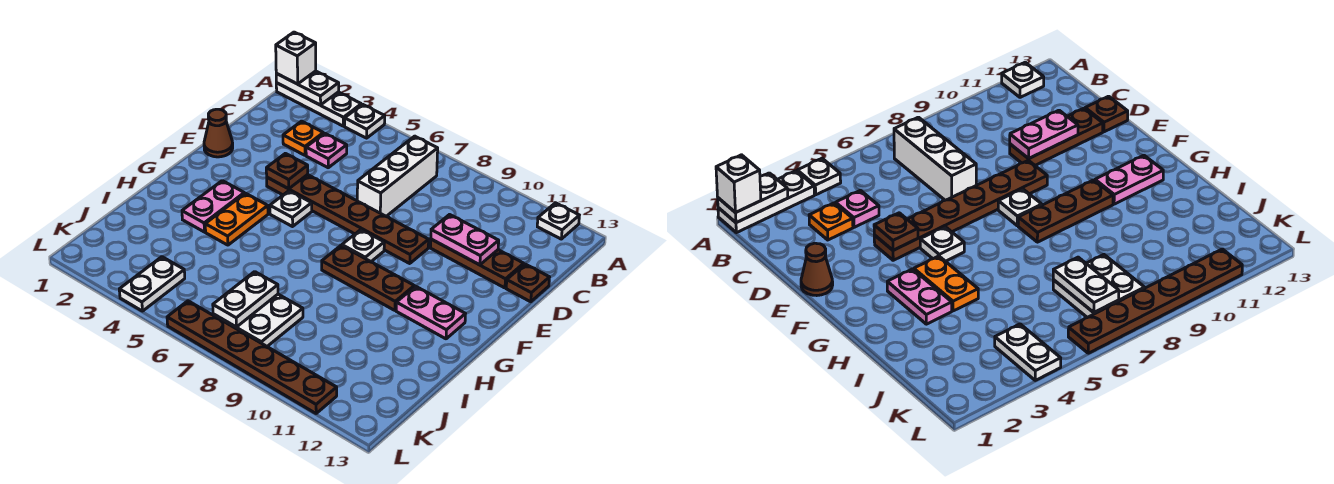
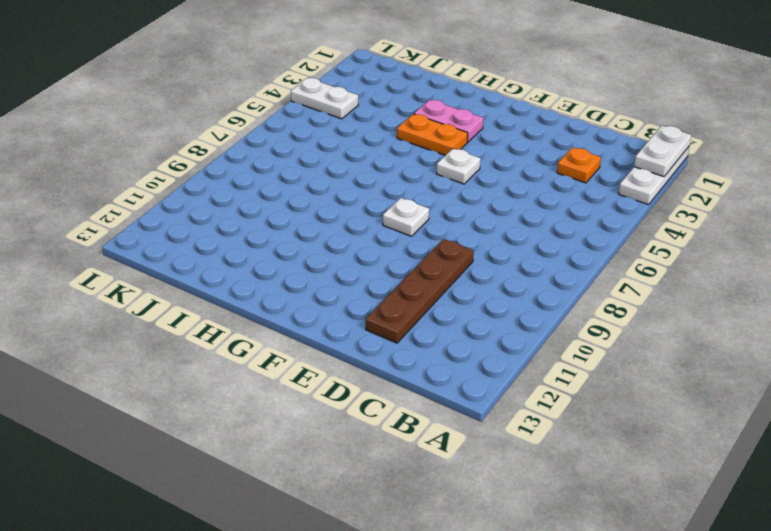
brown 1x4 plate [366,239,474,343] -> brown 1x3 plate [431,239,524,288]
none -> white 1x1 plate [345,104,385,138]
none -> white 1x1 plate [537,203,579,239]
none -> white 1x3 brick [357,136,438,216]

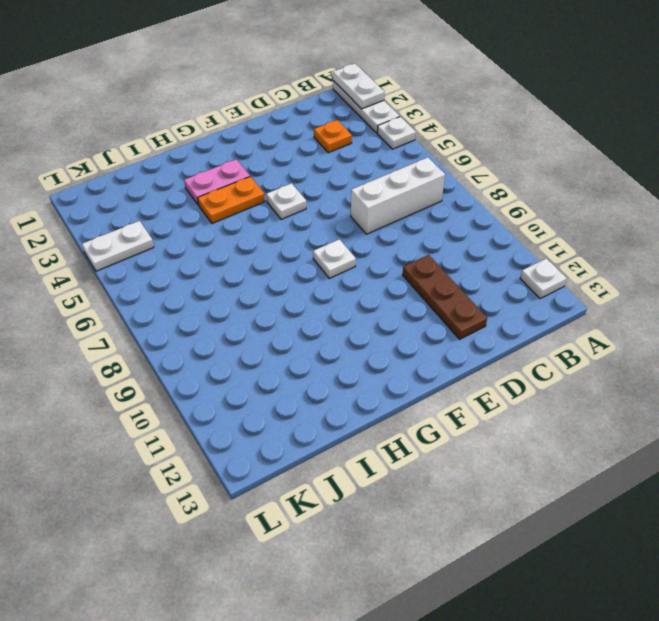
none -> pink 1x1 plate [306,133,347,168]
none -> brown 1x1 plate [506,264,550,302]
none -> brown 1x1 cone [204,109,233,157]

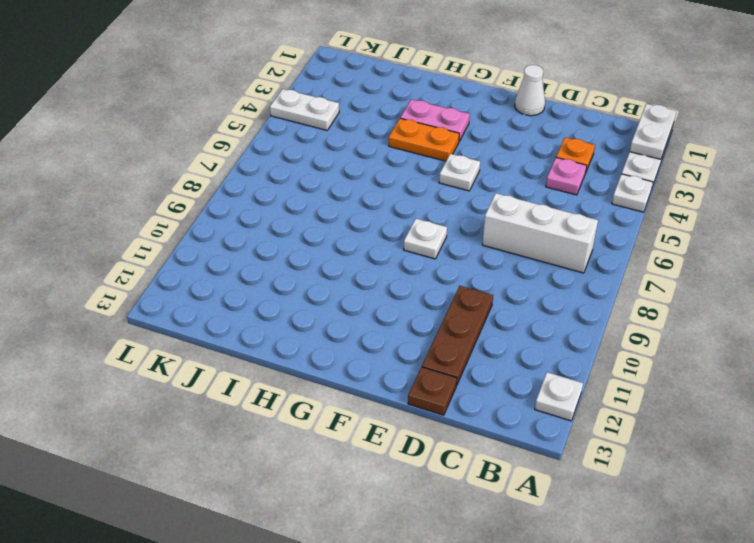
white 1x1 cone [515,65,545,116] -> brown 1x1 cone [204,109,233,157]
none -> brown 1x6 plate [267,175,429,263]
none -> brown 1x3 plate [322,246,414,310]
none -> pink 1x2 plate [396,286,466,339]

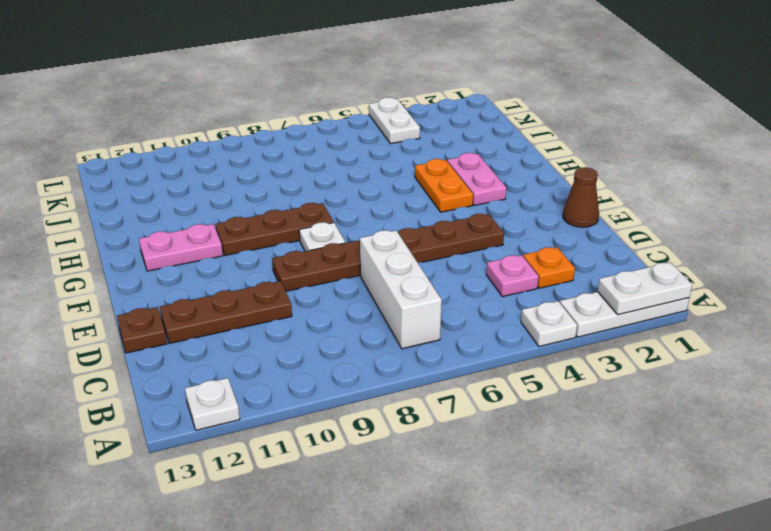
none -> white 1x1 plate [270,191,312,227]
none -> white 2x2 plate [213,294,303,346]
none -> brown 1x6 plate [167,301,337,413]

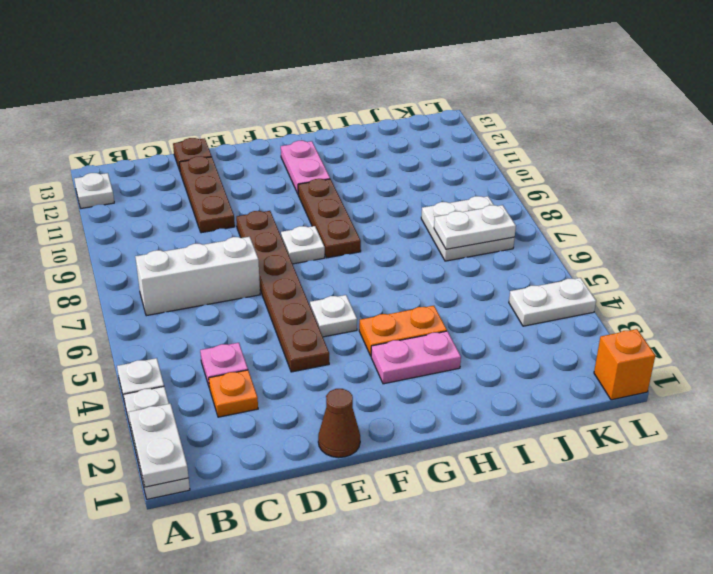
orange 1x1 brick [594,329,655,400] -> none
none -> brown 1x6 plate [167,301,337,413]
none -> pink 1x2 plate [431,215,499,265]
none -> brown 1x1 plate [266,153,308,189]

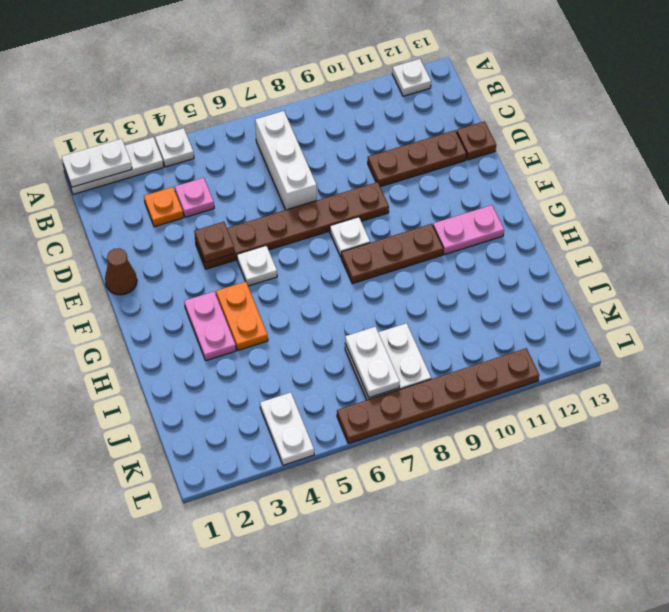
none -> pink 1x2 plate [431,215,499,265]
none -> white 1x1 brick [276,32,316,84]

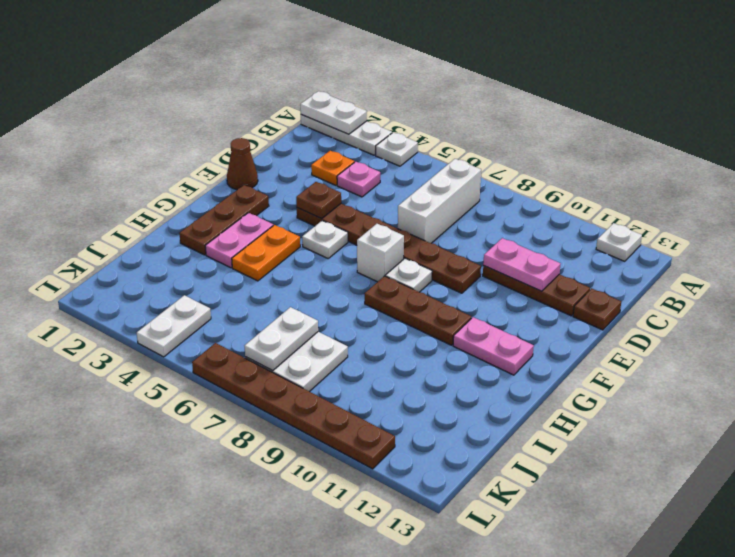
brown 1x3 plate [179,185,269,255] -> none
white 1x1 brick [357,224,404,282] -> white 1x1 brick moved to [276,32,316,84]

